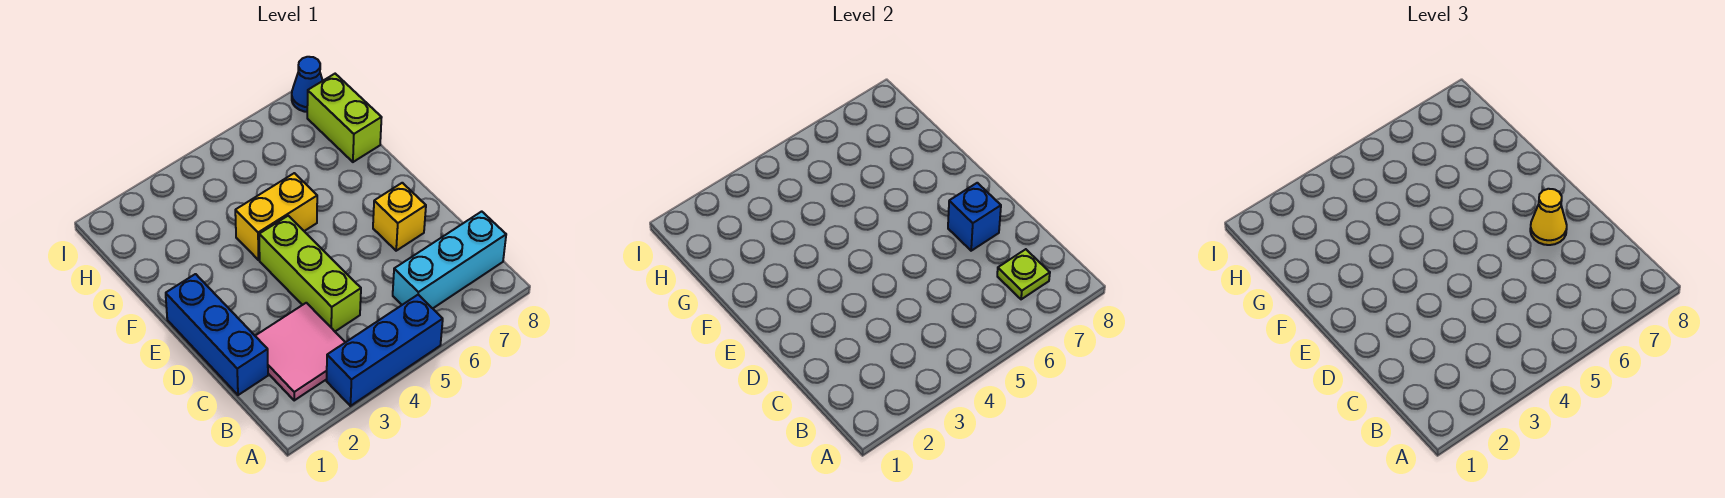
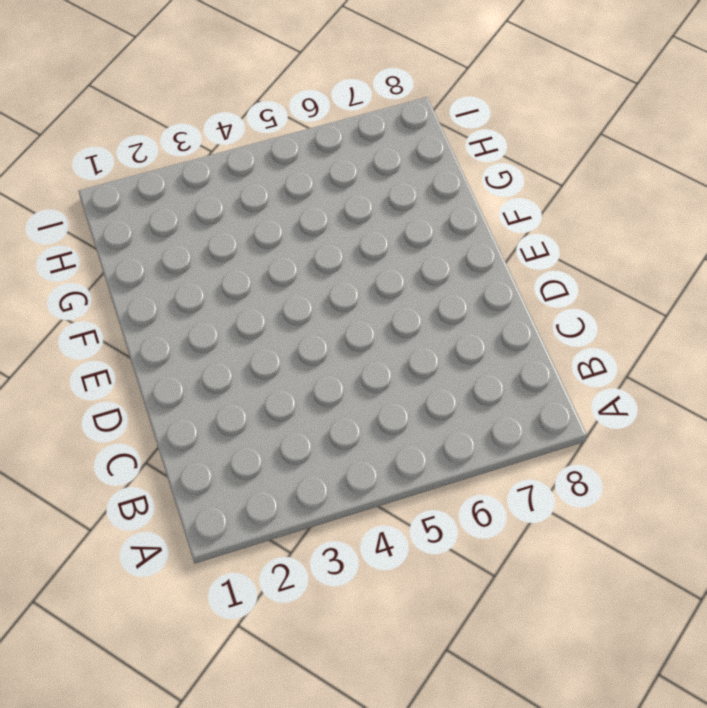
none -> blue 1x3 brick [327,295,443,406]
none -> pink 2x2 tile [256,303,345,400]
none -> cyan 1x3 brick [393,211,506,308]

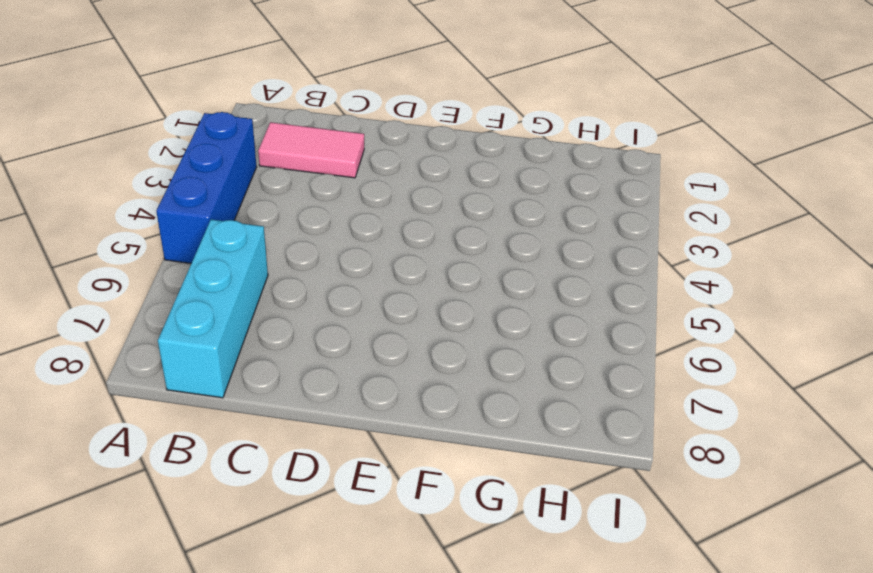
pink 1x2 tile [258,122,364,178] -> pink 2x2 tile [256,303,345,400]
none -> blue 1x3 brick [166,274,268,395]
none -> lime 1x3 brick [259,216,361,331]
none -> yellow 1x1 brick [373,183,426,251]

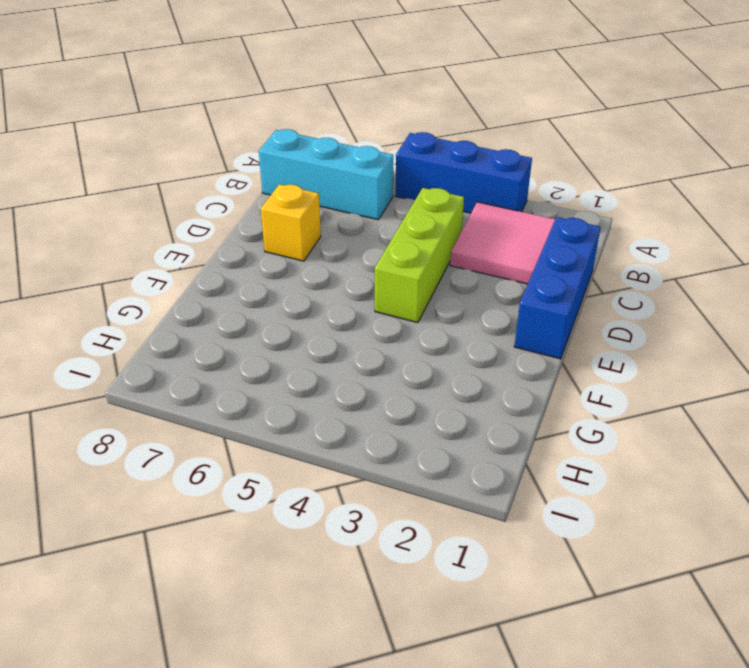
none -> yellow 1x2 brick [235,173,317,260]
none -> lime 1x2 brick [307,74,382,162]
none -> blue 1x1 cone [292,57,323,112]

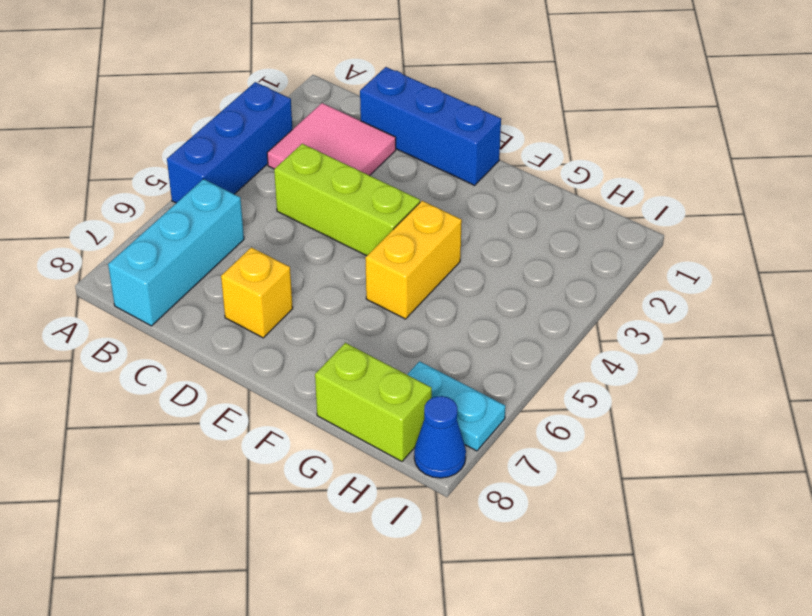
cyan 1x2 plate [407,361,505,451] -> none
none -> lime 1x1 plate [997,249,1050,299]
none -> blue 1x1 brick [948,183,1001,251]
none -> yellow 1x1 cone [1530,189,1567,245]

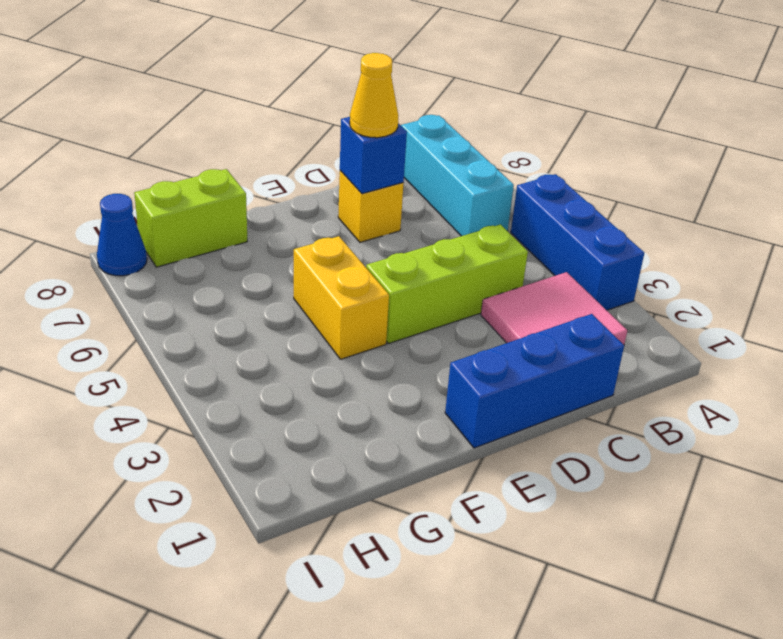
none -> lime 1x1 plate [997,249,1050,299]

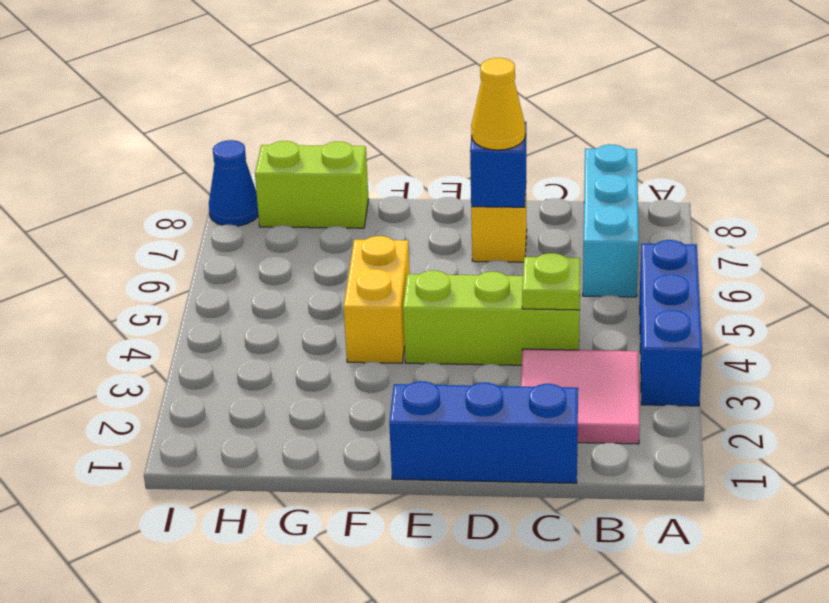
lime 1x1 plate [522,253,580,310] -> lime 1x1 plate moved to [997,249,1050,299]

